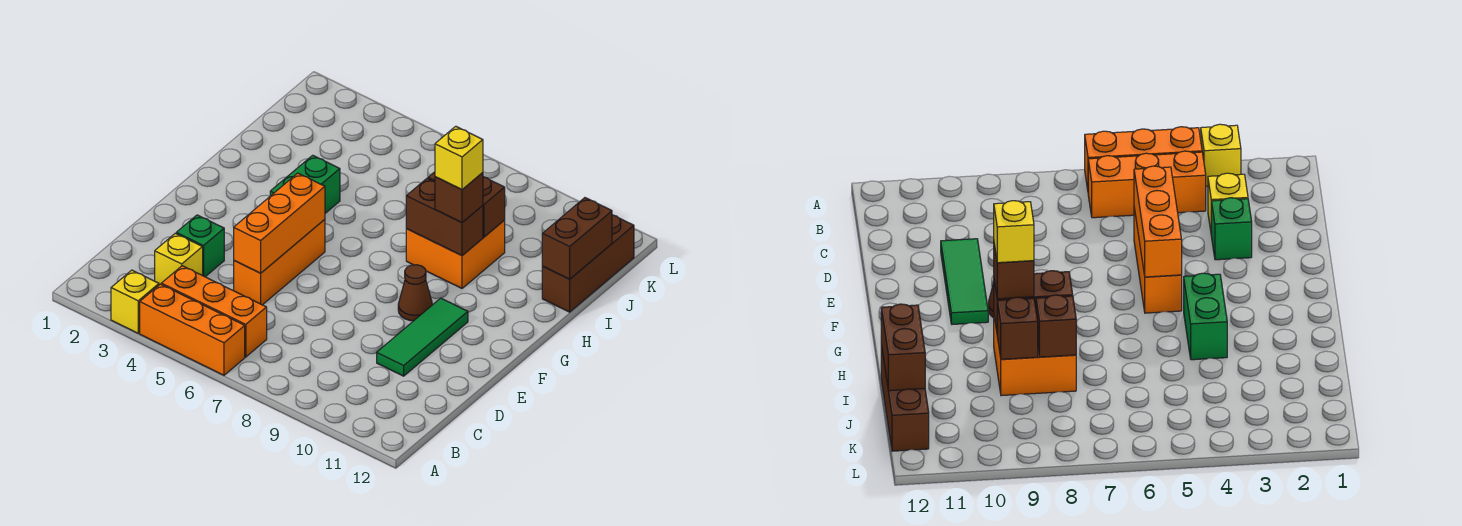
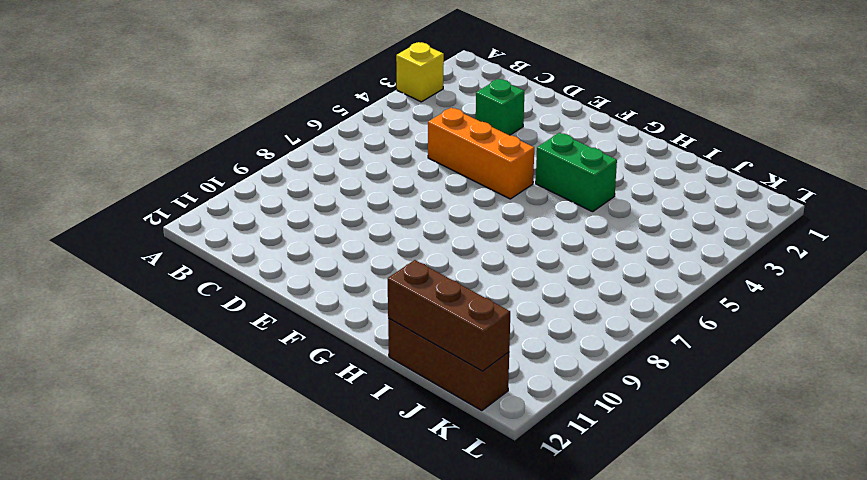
brown 1x3 brick [388,260,510,371] -> brown 1x2 brick [542,198,612,279]
none -> orange 1x3 brick [140,284,245,375]
none -> orange 1x3 brick [161,266,267,357]
none -> yellow 1x1 brick [155,233,203,285]

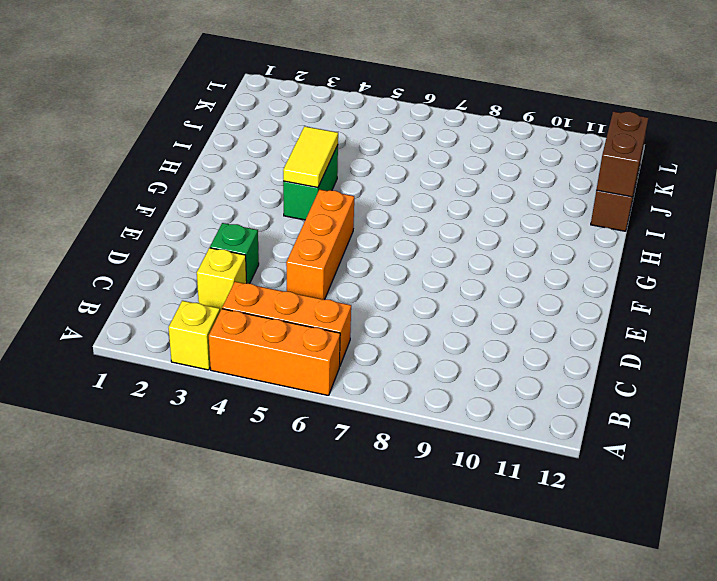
yellow 1x2 tile [283,126,338,188] -> none
none -> green 1x3 tile [377,298,468,376]
none -> brown 1x1 cone [398,265,432,321]
none -> orange 2x2 brick [406,220,505,288]

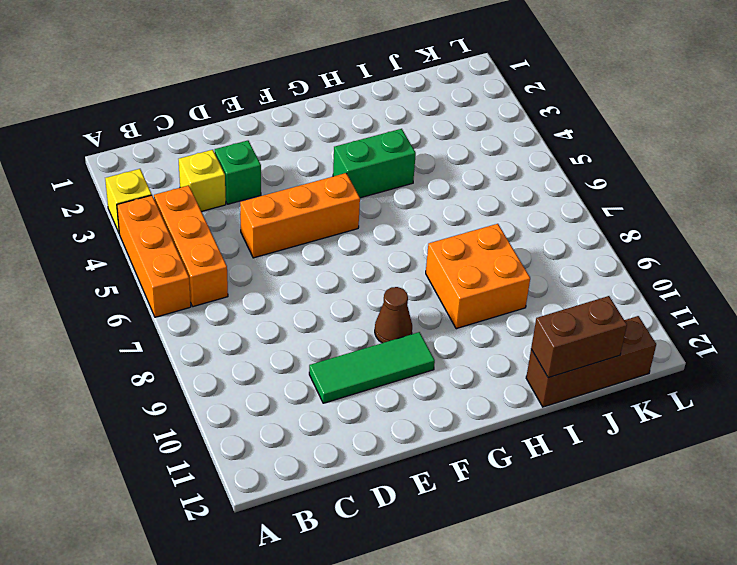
none -> orange 1x3 brick [234,173,325,273]
none -> brown 1x2 brick [406,178,483,256]
none -> brown 1x1 brick [1036,295,1076,357]

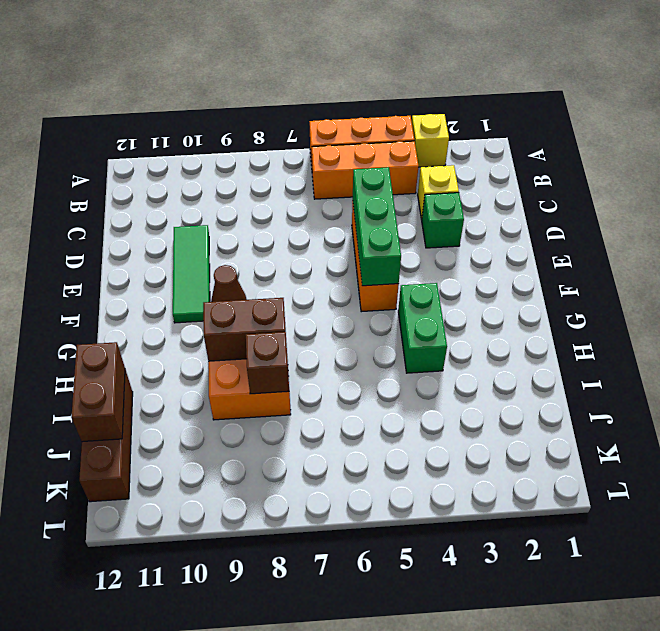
green 1x3 brick [353,167,401,286] -> orange 1x3 brick [234,173,325,273]
none -> brown 1x1 brick [483,177,505,237]
none -> brown 1x1 brick [435,173,483,223]
none -> yellow 1x1 brick [435,126,483,190]

